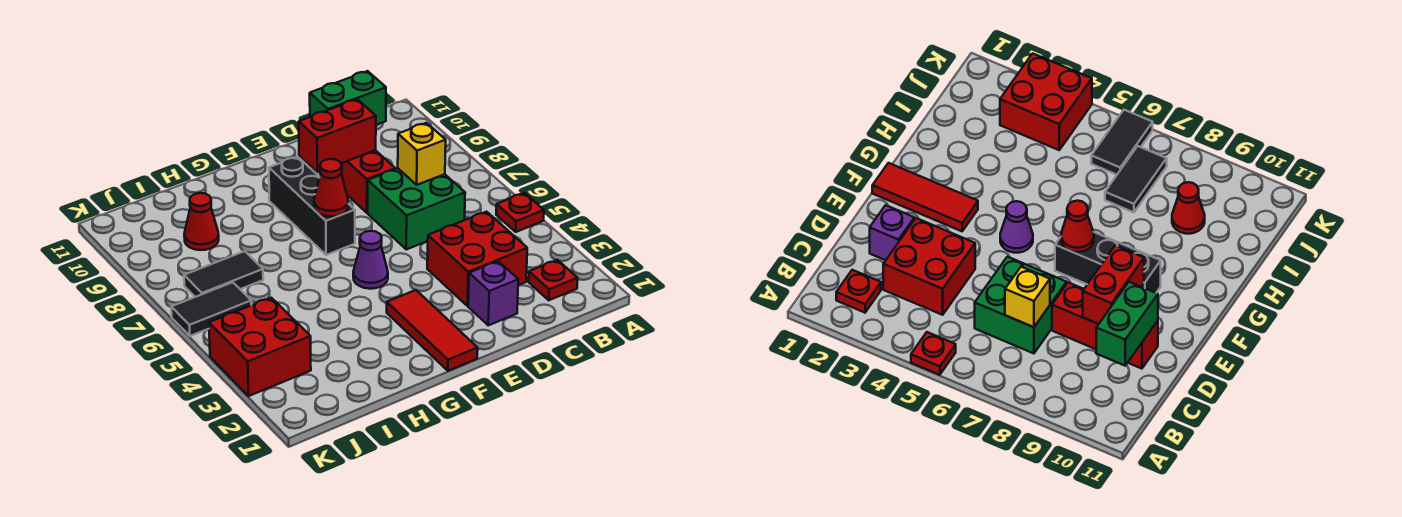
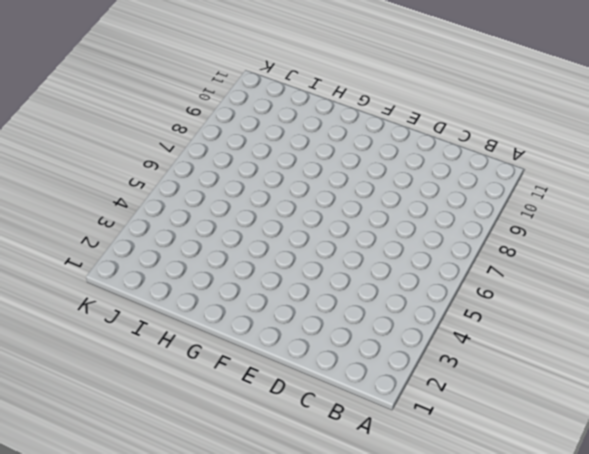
none -> red 1x1 plate [496,193,544,232]
none -> red 1x1 plate [529,260,578,300]
none -> red 2x2 brick [427,212,527,306]

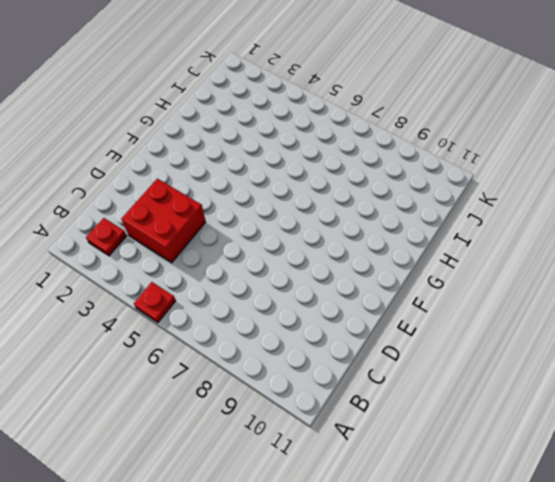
none -> green 2x2 brick [368,168,465,249]
none -> purple 1x1 brick [468,261,518,325]
none -> red 1x3 brick [341,150,395,213]

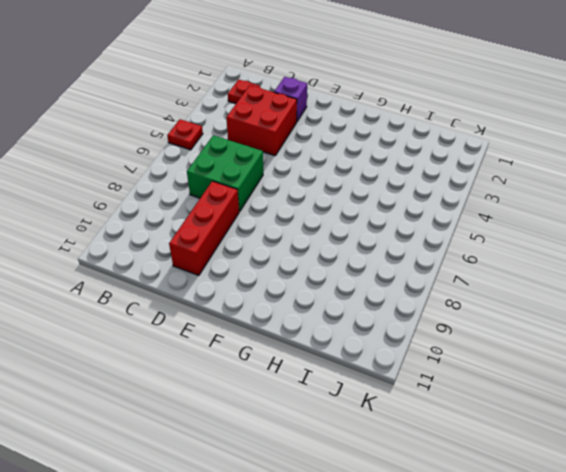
none -> red 1x3 tile [387,290,478,371]
none -> purple 1x1 cone [353,231,388,289]
none -> black 1x3 brick [269,157,355,255]

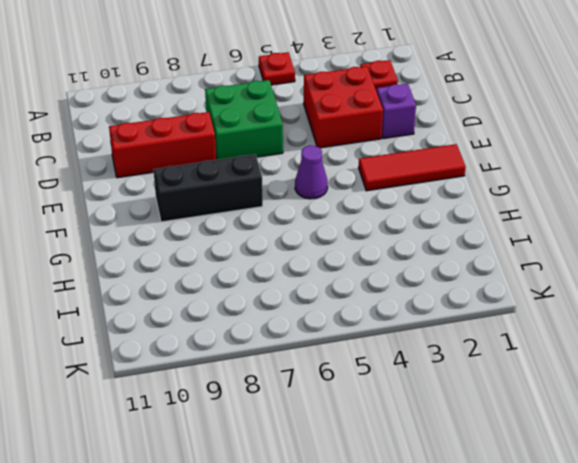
none -> black 1x2 tile [184,251,263,297]
none -> red 1x1 cone [184,193,219,250]
none -> red 2x2 brick [209,298,311,396]

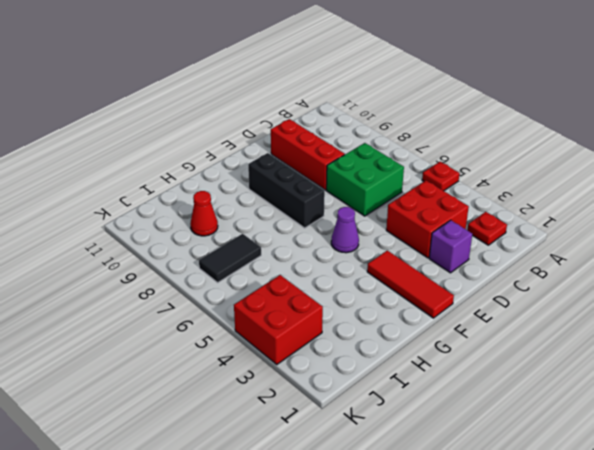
none -> black 1x2 tile [171,282,251,336]
none -> yellow 1x1 brick [398,123,446,185]
none -> green 1x2 brick [310,71,386,125]

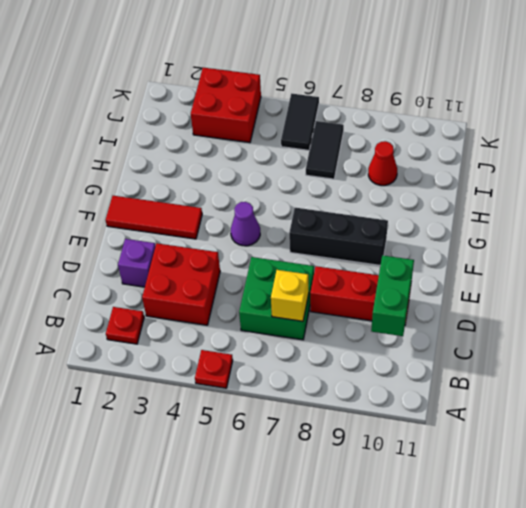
none -> red 1x2 brick [299,99,376,172]
none -> red 1x1 cone [314,159,348,217]

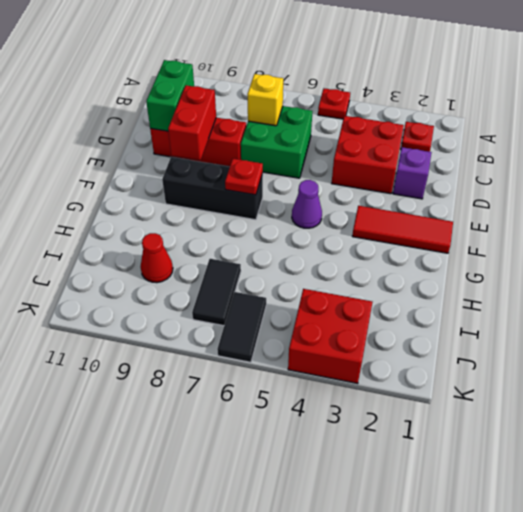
red 1x1 plate [225,159,263,195] -> red 1x1 cone [314,159,348,217]

